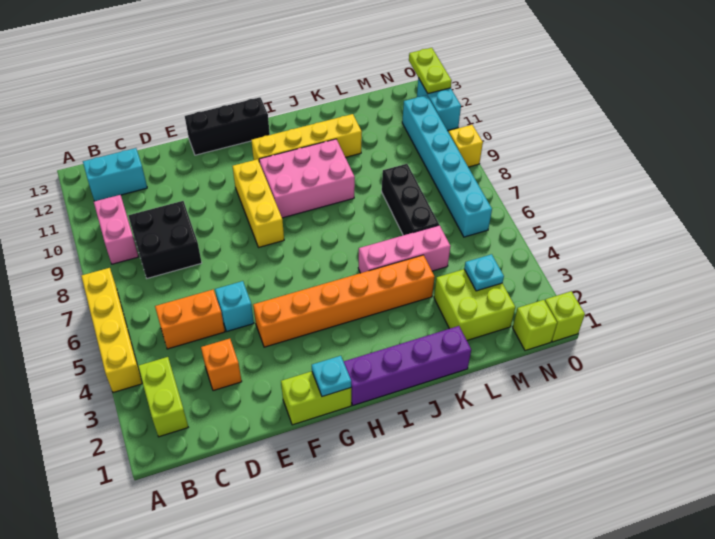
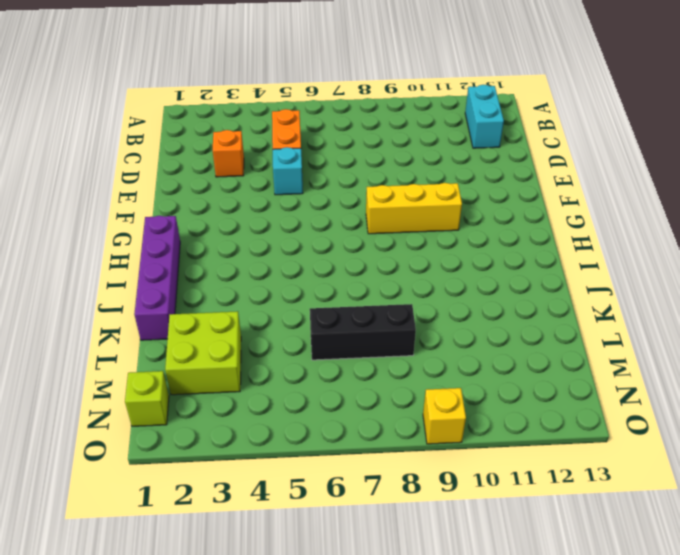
none -> yellow 1x4 brick [81,268,142,393]
none -> lime 1x2 brick [138,357,188,437]
none -> pink 1x2 brick [94,195,139,264]

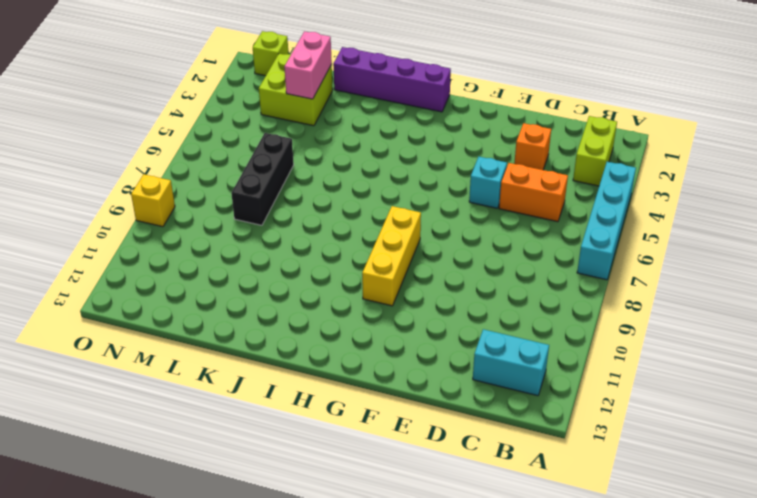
cyan 1x4 brick [577,162,636,280] -> yellow 1x4 brick [81,268,142,393]
pink 1x2 brick [284,31,332,99] -> pink 1x2 brick moved to [94,195,139,264]
none -> black 2x2 brick [128,201,202,278]
none -> lime 1x2 brick [281,371,351,425]
none -> orange 1x6 brick [253,255,434,347]

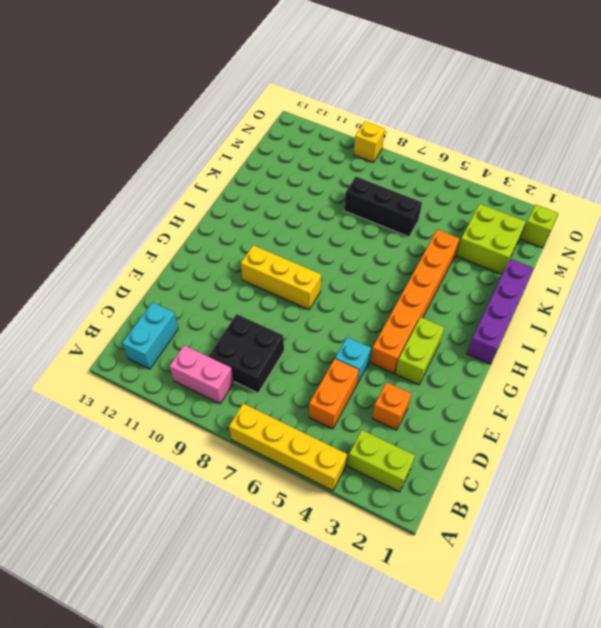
lime 1x2 brick [395,317,444,385] -> lime 1x2 brick moved to [281,371,351,425]
none -> black 1x3 brick [185,97,270,155]
none -> pink 2x3 brick [259,139,355,218]
none -> yellow 1x4 brick [251,114,362,163]

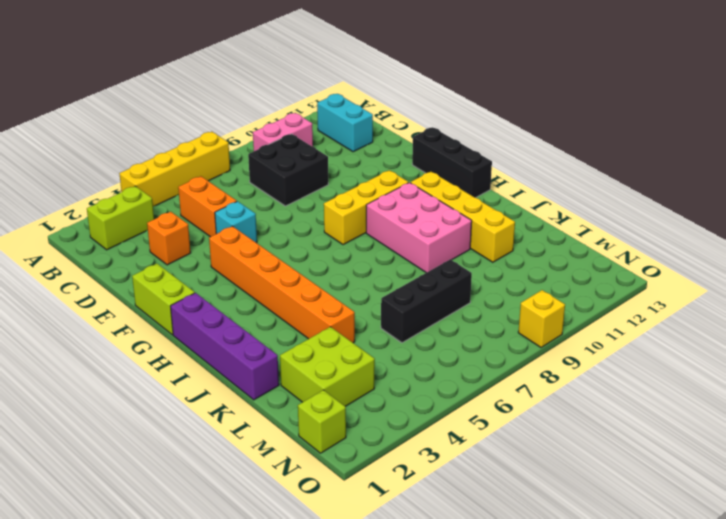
none -> pink 1x3 brick [358,225,450,273]
none -> cyan 1x6 brick [402,95,492,237]
none -> lime 1x1 brick [545,291,585,342]

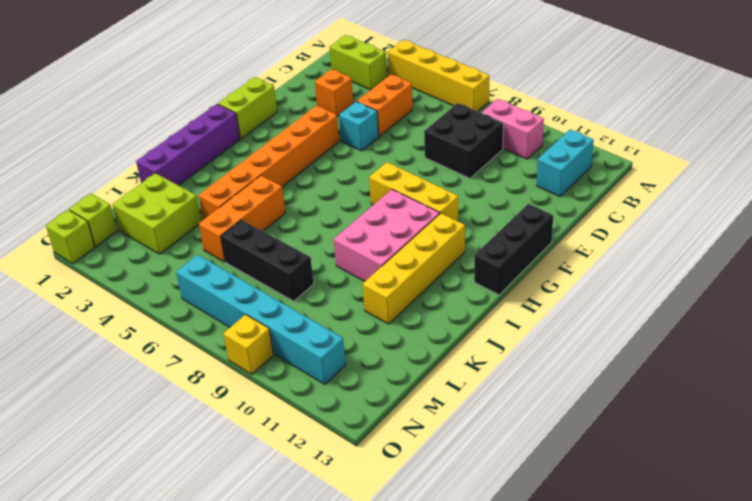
orange 1x3 brick [199,176,285,262] -> pink 1x3 brick [358,225,450,273]
none -> cyan 1x2 brick [417,78,461,131]
none -> cyan 1x1 plate [312,356,351,397]
none -> cyan 1x1 plate [464,254,504,291]

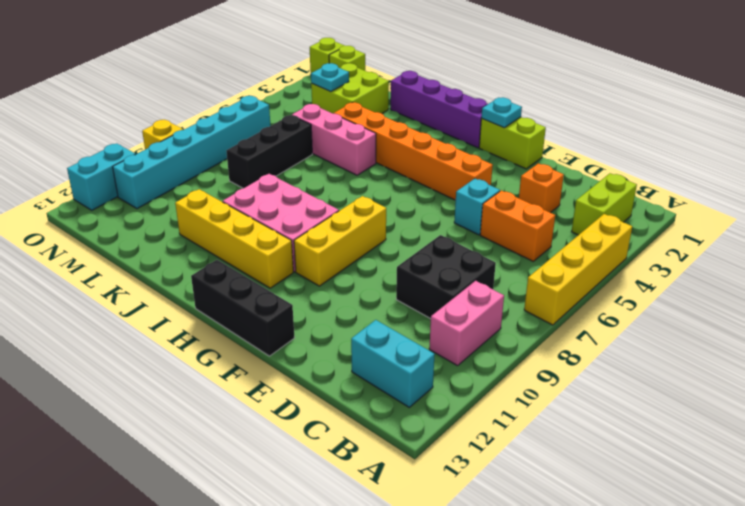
none -> lime 1x2 plate [409,48,452,94]

